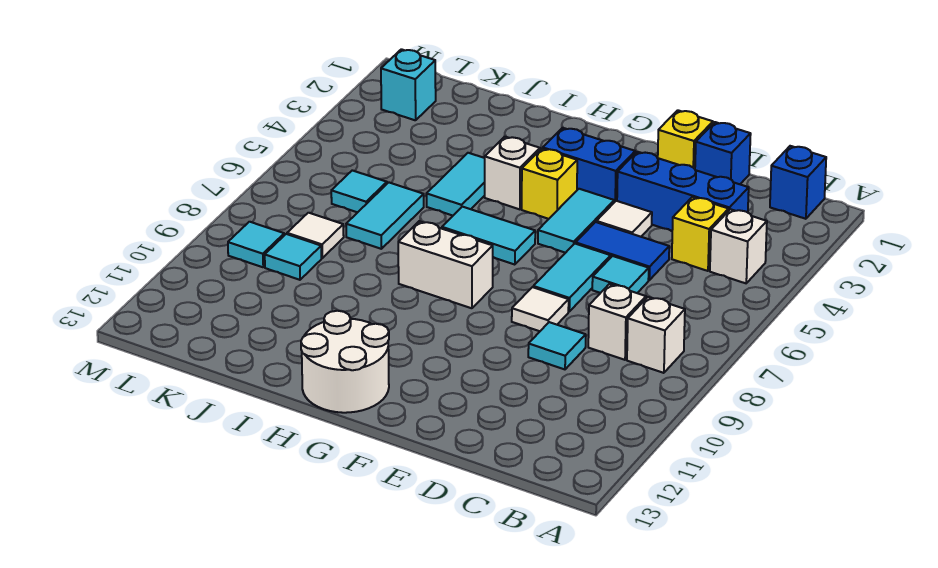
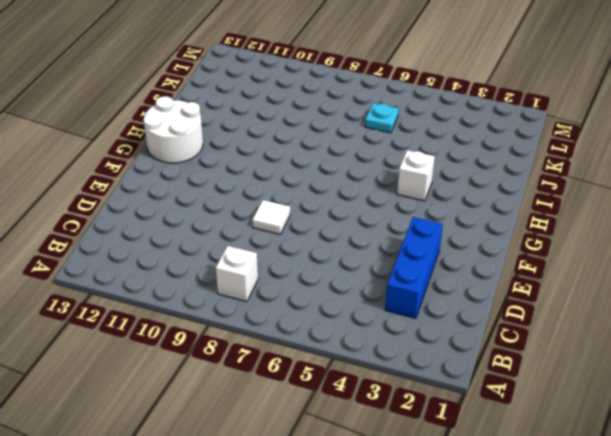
cyan 1x1 plate [365,103,399,133] -> cyan 1x1 tile [331,170,387,212]
none -> blue 1x1 brick [770,146,826,219]
none -> white 1x1 brick [710,209,767,283]
none -> yellow 1x1 brick [672,197,729,271]

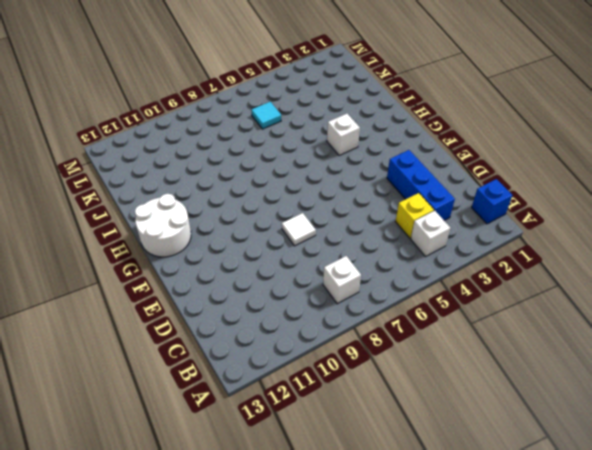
none -> white 1x1 brick [588,284,646,360]
none -> blue 1x1 brick [695,122,751,184]
none -> blue 1x2 tile [576,222,669,280]

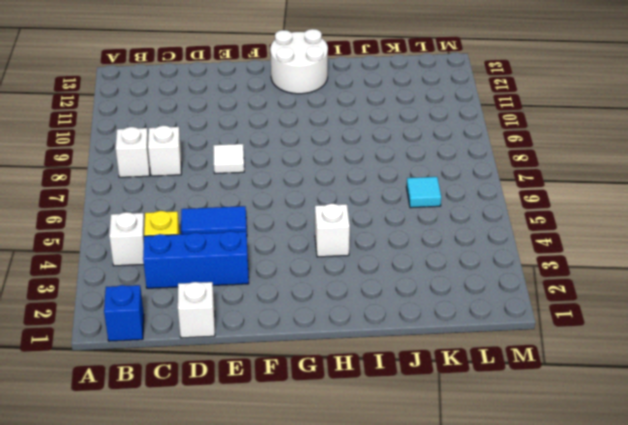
white 1x1 brick [178,282,215,338] -> blue 1x1 brick [695,122,751,184]
none -> cyan 1x1 tile [592,256,649,293]
none -> cyan 1x1 tile [528,322,586,369]
none -> yellow 1x1 brick [658,110,713,169]

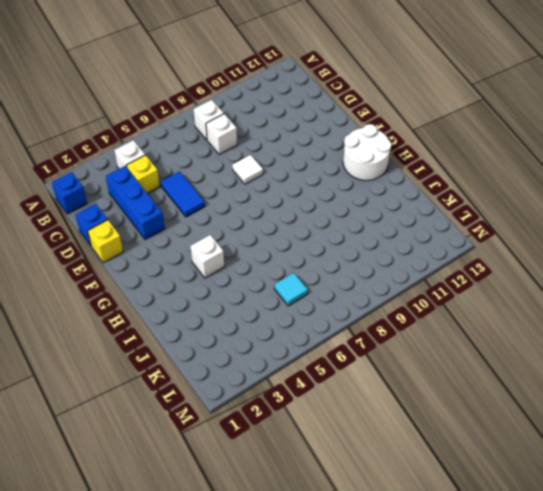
none -> cyan 1x1 tile [592,256,649,293]
none -> cyan 1x1 tile [528,322,586,369]
none -> white 1x1 tile [596,201,652,237]

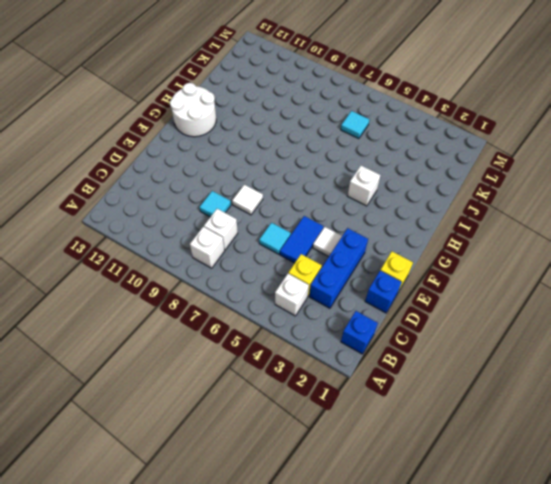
none -> cyan 1x2 tile [533,244,611,311]
none -> blue 1x2 brick [543,128,635,202]
none -> cyan 1x2 tile [538,189,614,253]

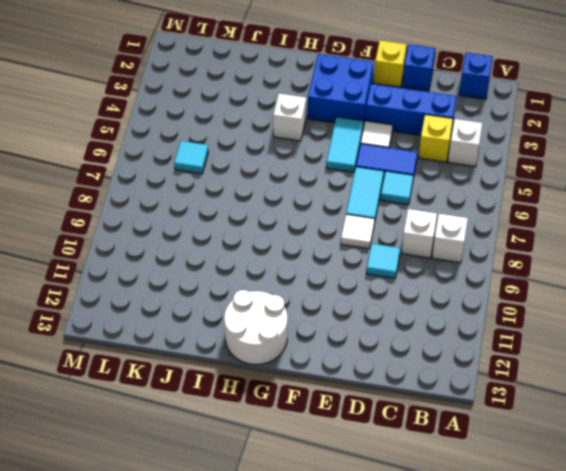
blue 2x2 brick [308,54,374,127] -> blue 1x2 brick [543,128,635,202]
none -> yellow 1x1 brick [522,149,577,219]
none -> cyan 1x2 tile [442,207,535,265]
none -> white 1x2 brick [398,221,493,308]

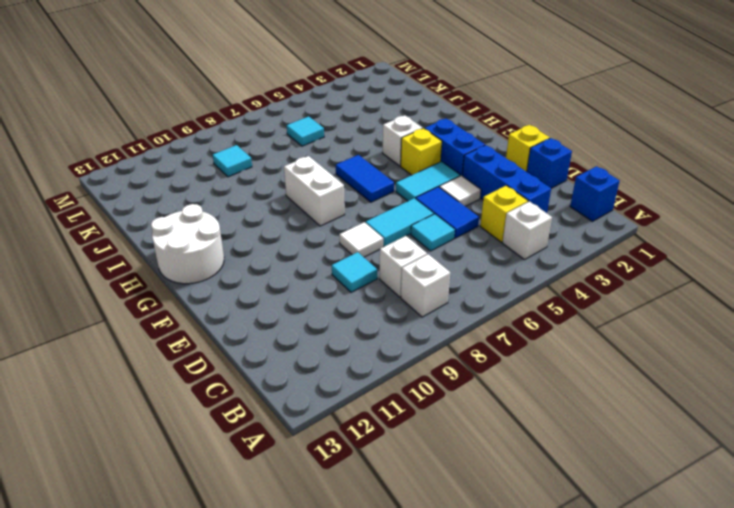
blue 1x2 tile [336,155,394,202] -> cyan 1x2 tile [442,207,535,265]
none -> cyan 1x2 tile [426,153,485,216]
none -> cyan 1x2 tile [346,183,424,249]
none -> white 1x1 tile [287,213,344,258]

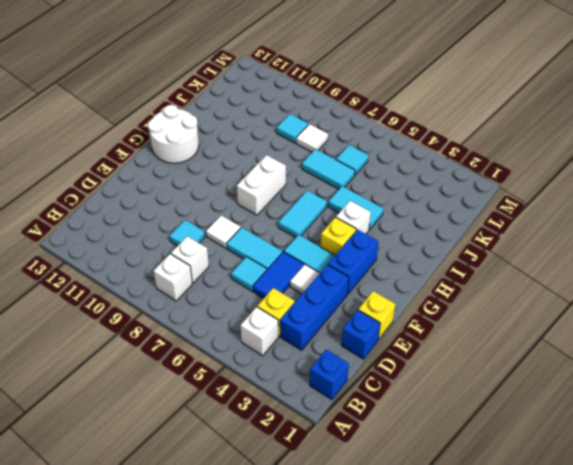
none -> cyan 1x1 brick [381,49,436,120]
none -> cyan 1x1 tile [228,222,284,267]

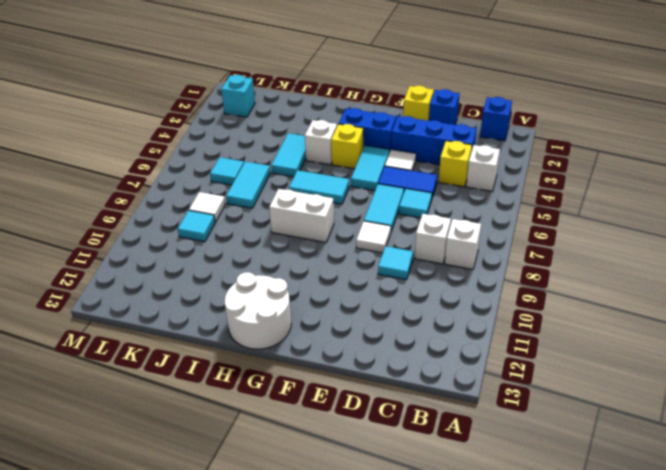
none -> cyan 1x1 tile [228,222,284,267]

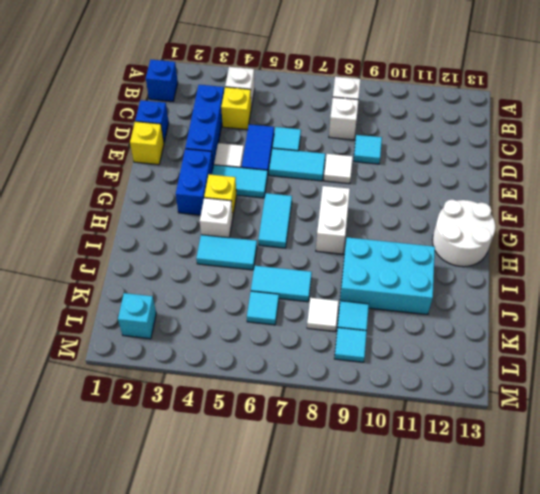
cyan 2x3 brick [340,237,435,315] -> none

